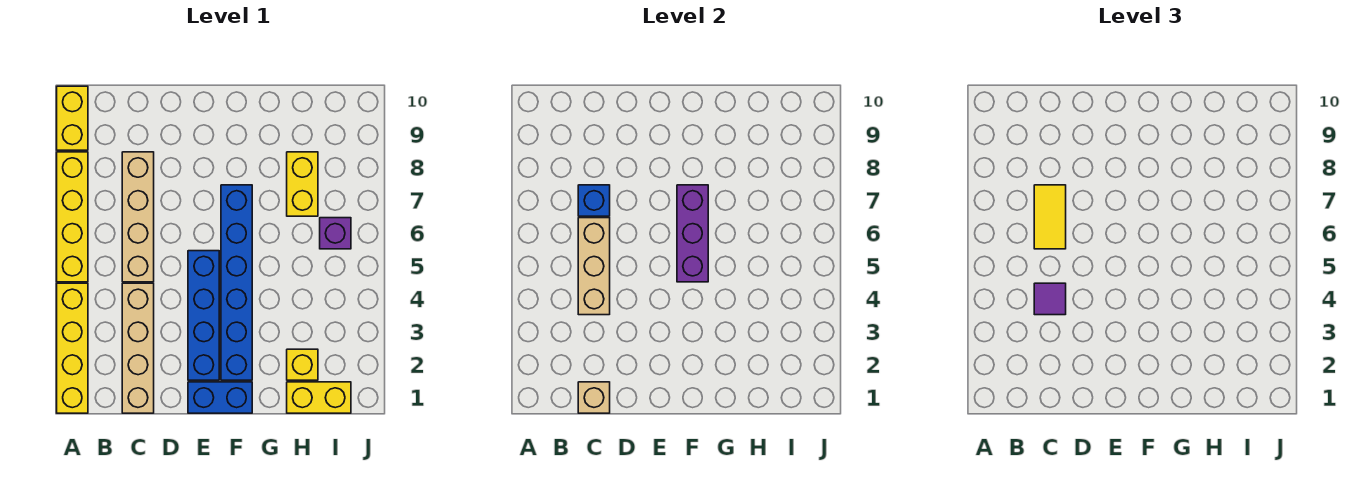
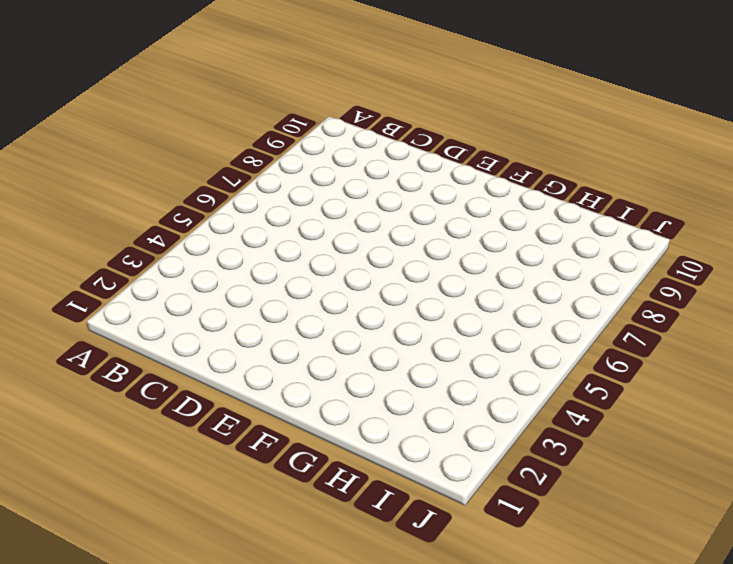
none -> yellow 1x4 brick [57,283,88,413]
none -> yellow 1x4 brick [57,152,88,282]
none -> yellow 1x2 brick [57,86,88,150]

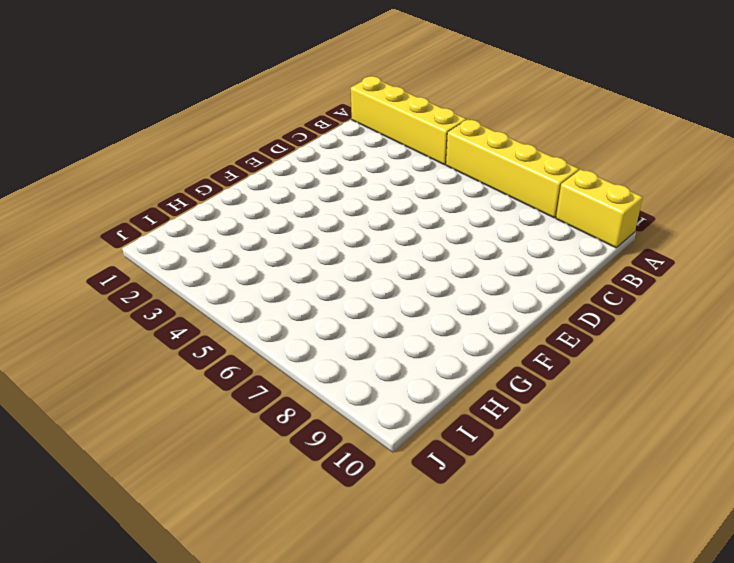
none -> tan 1x4 brick [122,283,154,413]
none -> tan 1x4 brick [122,152,154,282]
none -> blue 1x2 brick [188,382,252,413]

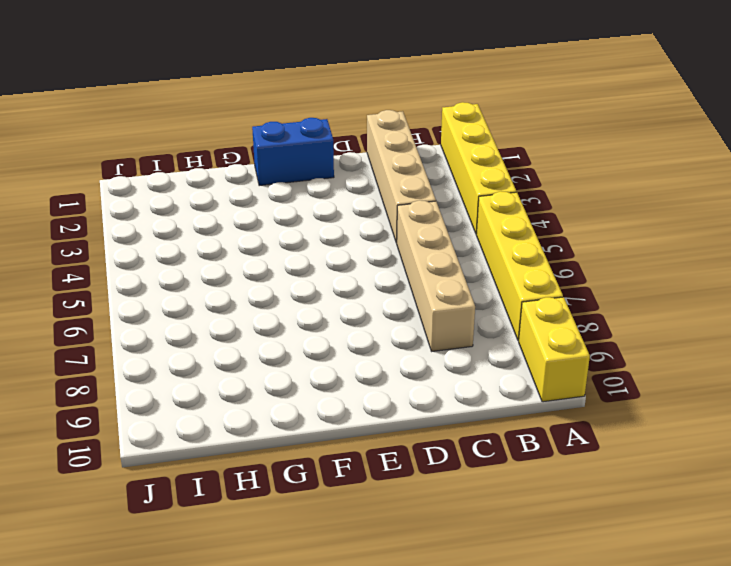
none -> blue 1x4 brick [188,251,219,380]
none -> blue 1x6 brick [221,185,252,380]
none -> yellow 1x2 brick [287,382,351,413]

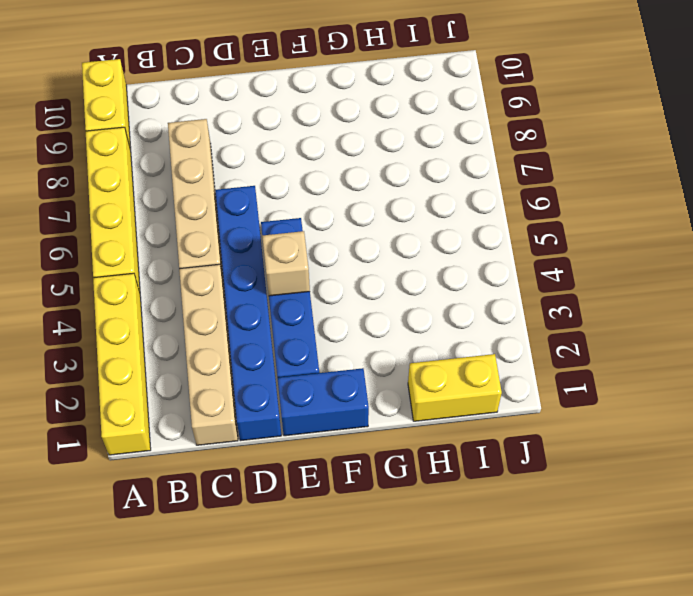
blue 1x6 brick [215,186,281,441] -> blue 1x6 brick moved to [221,185,252,380]
tan 1x1 brick [262,231,310,296] -> tan 1x1 brick moved to [578,382,610,413]
none -> yellow 1x1 brick [287,349,318,380]
none -> yellow 1x2 brick [287,152,318,216]
none -> purple 1x1 brick [320,218,351,249]

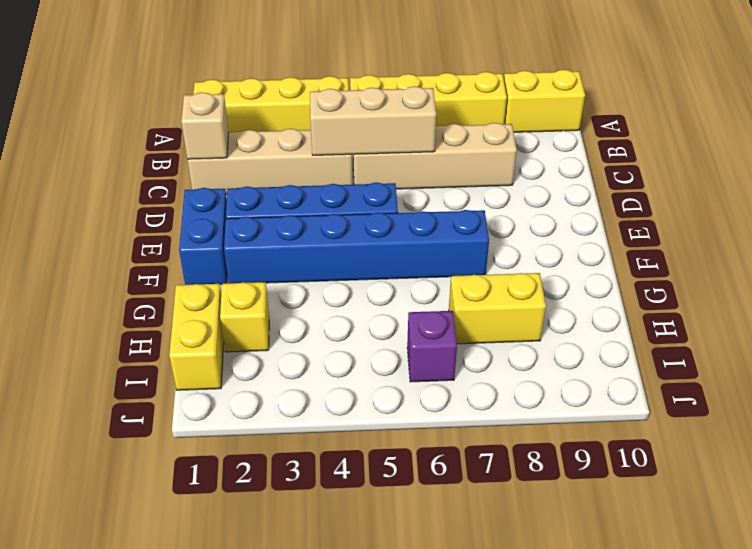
none -> blue 1x1 brick [578,185,610,216]
none -> purple 1x3 brick [677,185,708,282]
none -> purple 1x1 tile [1034,283,1066,315]

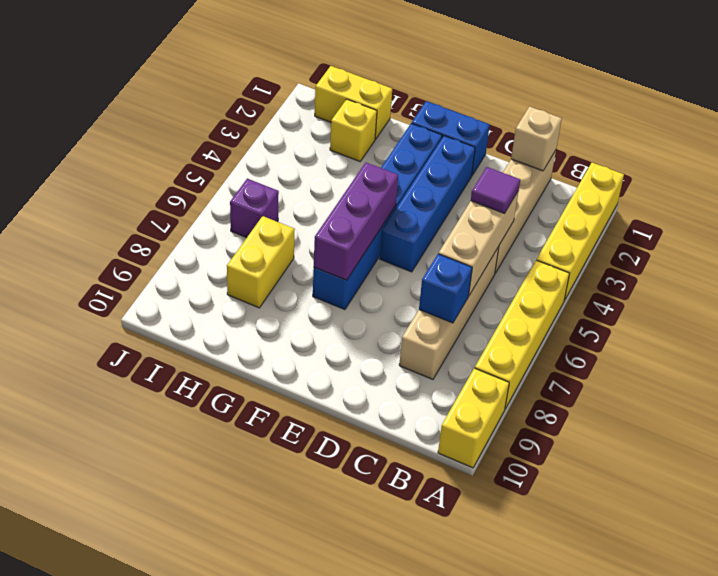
none -> yellow 1x2 tile [1034,185,1066,249]

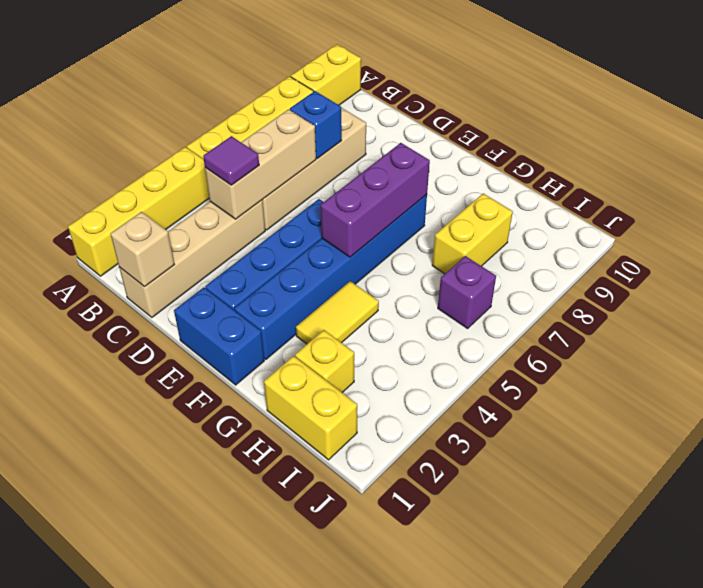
yellow 1x2 tile [296,281,379,344] -> yellow 1x2 tile moved to [1034,185,1066,249]

